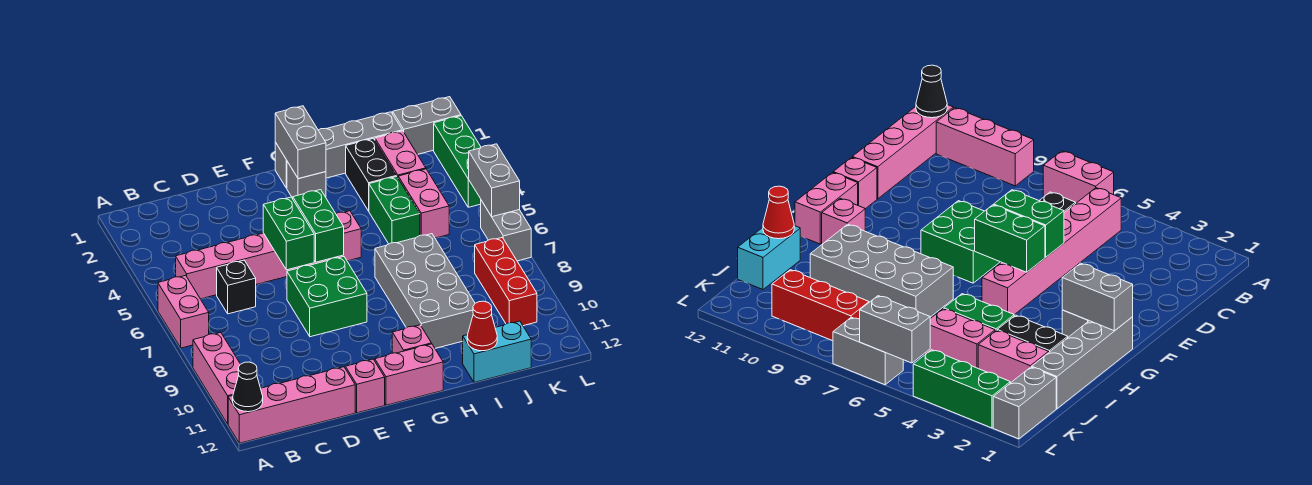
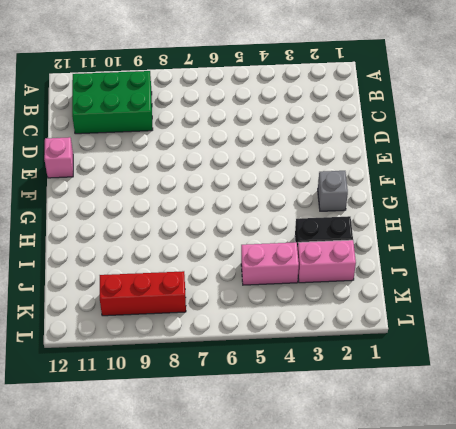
green 2x3 brick [72,71,153,134] -> none
none -> pink 1x2 brick [158,275,209,348]
none -> pink 1x3 brick [193,333,240,424]
none -> pink 1x4 brick [228,367,355,443]

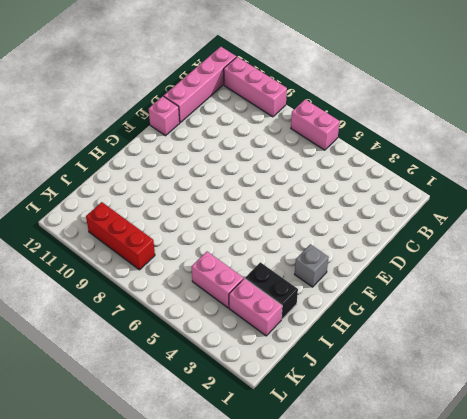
none -> pink 1x6 brick [176,211,361,299]
none -> black 1x1 brick [217,260,256,314]
none -> green 2x2 brick [287,257,367,337]

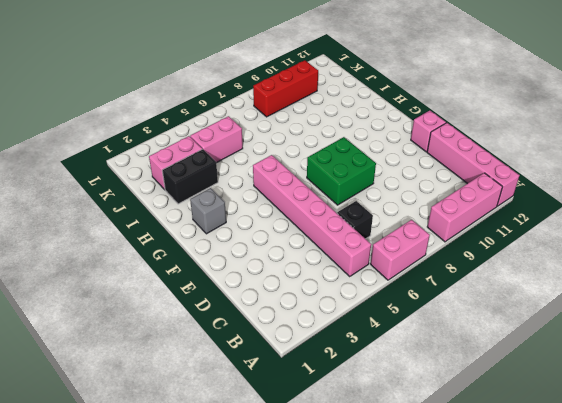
none -> pink 1x2 brick [374,344,443,405]
none -> grey 1x4 brick [275,112,402,188]
none -> pink 1x1 brick [392,325,432,353]

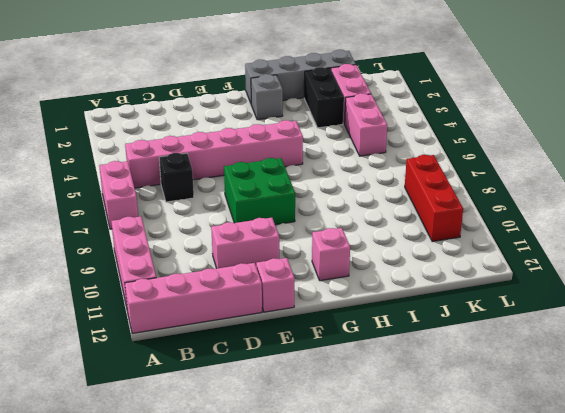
pink 1x2 brick [211,218,279,268] -> pink 1x2 brick moved to [374,344,443,405]
none -> grey 2x4 brick [375,234,475,348]
none -> green 1x2 brick [369,176,420,244]
none -> cyan 1x2 brick [463,321,531,382]

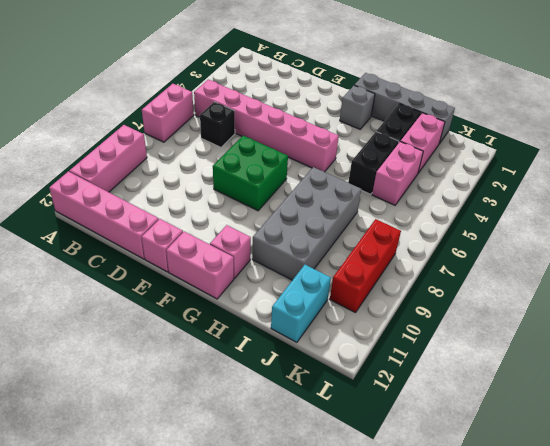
black 1x2 brick [348,132,399,194] -> green 1x2 brick [369,176,420,244]
cyan 1x2 brick [271,265,331,342] -> cyan 1x2 brick turned to [463,321,531,382]
none -> grey 1x2 brick [393,97,461,154]
none -> green 1x3 brick [434,116,481,207]
none -> grey 1x2 brick [481,200,531,261]

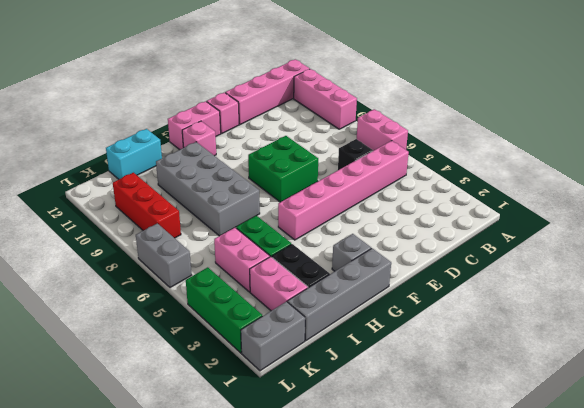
none -> black 1x1 cone [233,362,263,412]
none -> green 1x2 brick [263,197,314,270]
none -> green 1x2 brick [292,190,344,262]

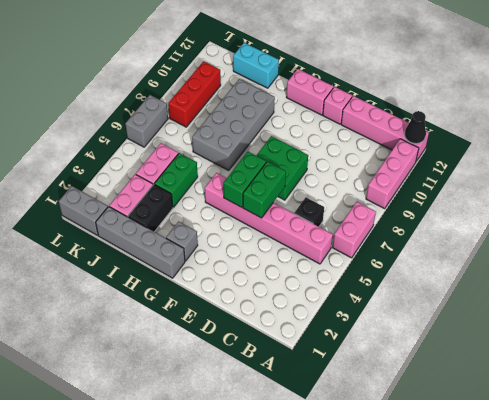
none -> pink 1x1 brick [392,325,432,353]
none -> green 1x3 brick [434,116,481,207]
none -> grey 1x2 brick [275,106,326,179]

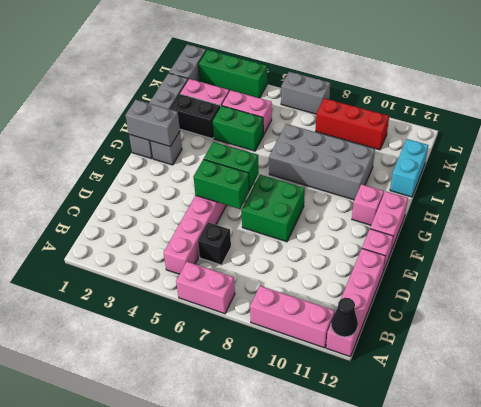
none -> red 1x1 cone [467,301,497,351]
none -> grey 1x2 brick [469,144,520,217]

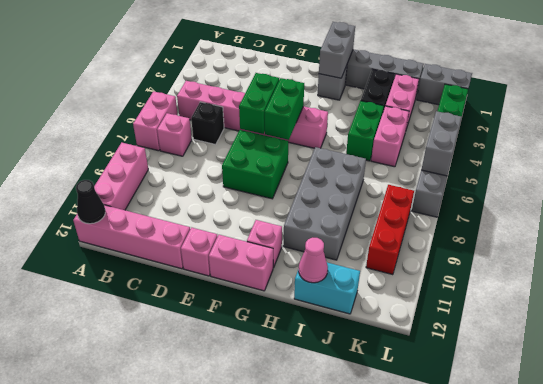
pink 1x1 brick [157,113,192,156] -> none
pink 1x1 cone [299,238,328,283] -> red 1x1 cone [467,301,497,351]

